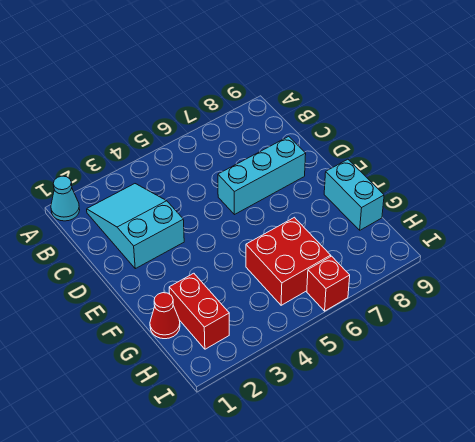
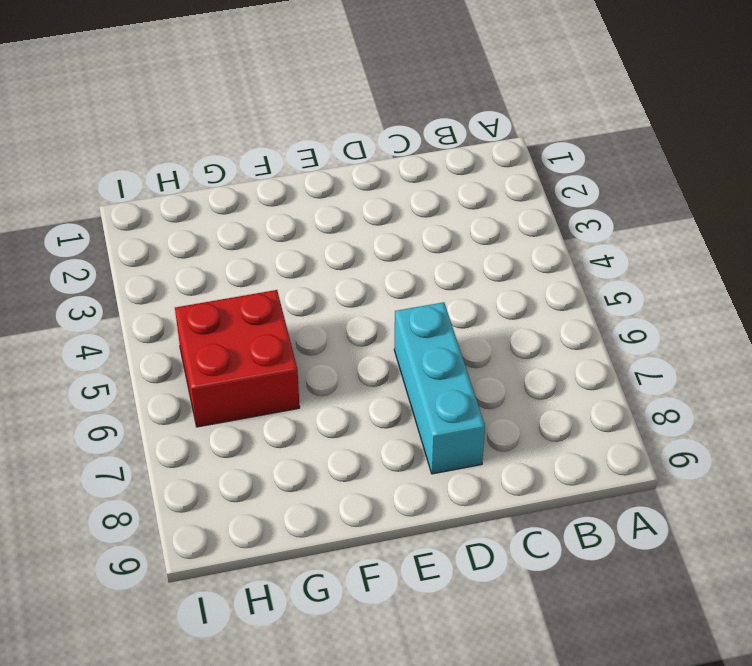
none -> cyan 1x1 cone [51,176,80,221]
none -> cyan 2x3 slope [87,184,184,269]

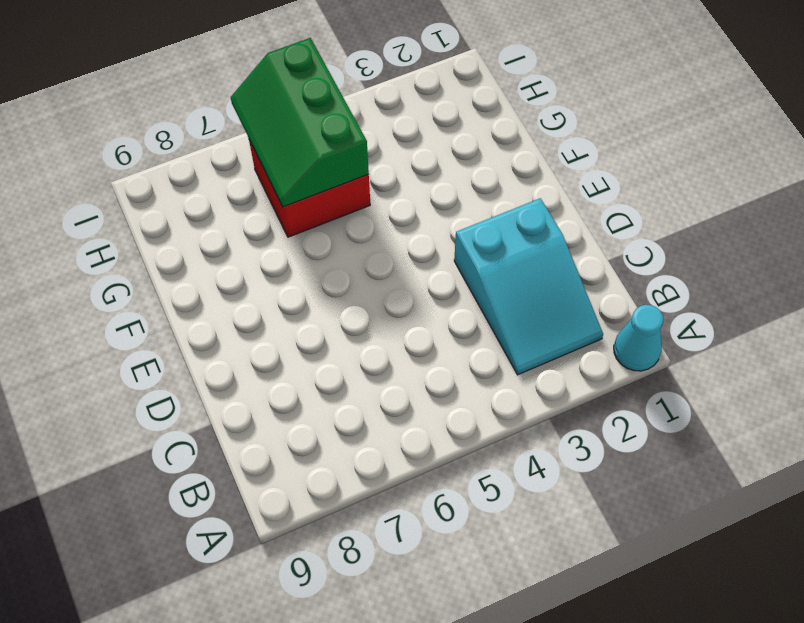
green 2x3 slope [231,38,369,207] -> none
none -> cyan 1x3 brick [218,136,306,215]
none -> cyan 1x2 brick [324,159,384,230]

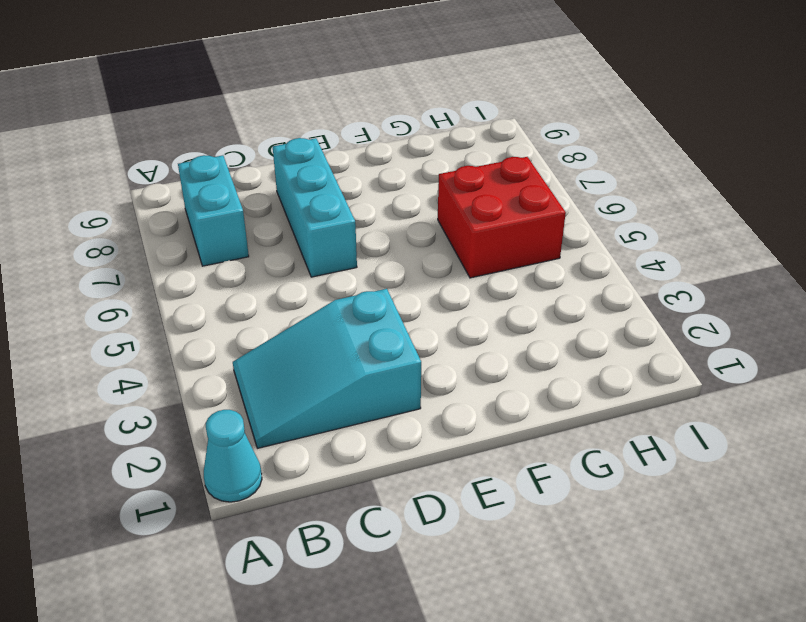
cyan 1x2 brick [178,155,249,266] -> cyan 1x2 brick turned to [324,159,384,230]
none -> red 1x1 cone [150,293,180,339]
none -> red 1x2 brick [169,273,229,349]

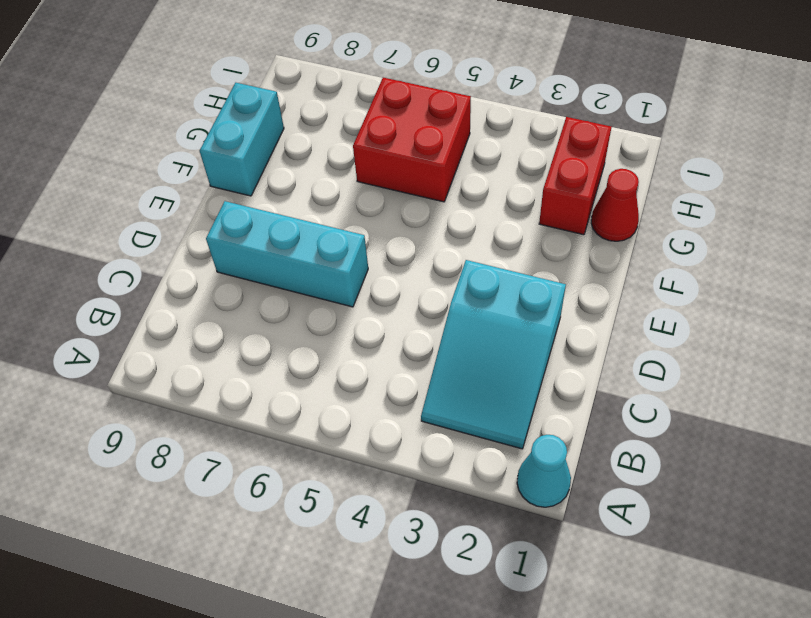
none -> red 1x1 brick [307,256,350,311]

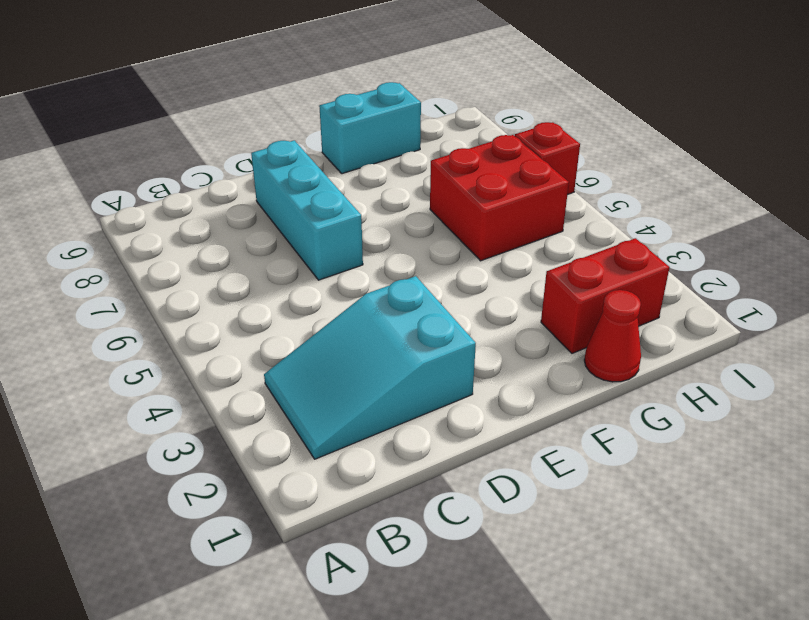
none -> cyan 1x1 cone [51,176,80,221]

